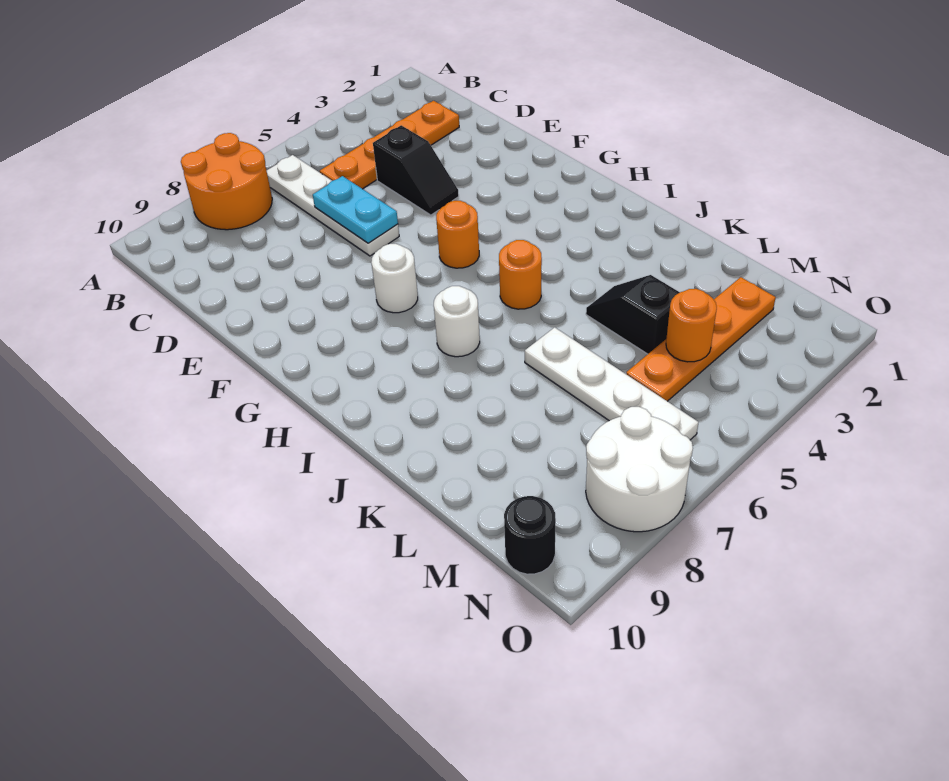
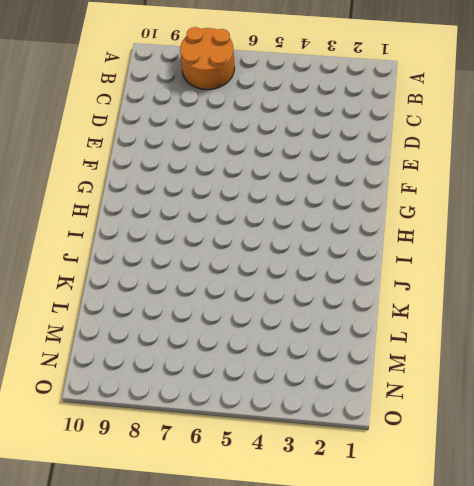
none -> white 1x4 plate [267,155,399,256]
none -> orange 1x4 plate [320,101,459,189]
none -> black 1x2 slope [373,125,459,215]

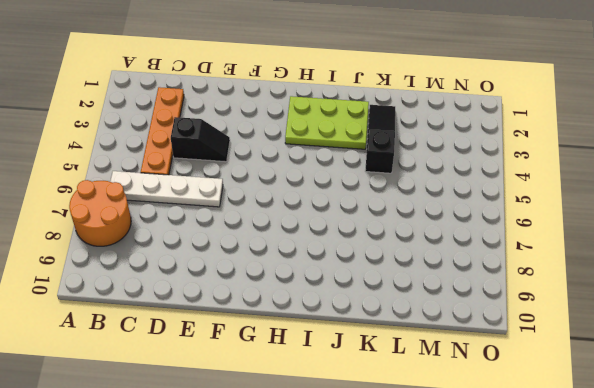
lime 2x3 plate [285,96,369,149] -> none
black 1x3 slope [365,105,395,173] -> black 1x2 slope [586,275,680,354]
none -> orange 1x1 round brick [436,201,479,268]
none -> white 1x1 round brick [371,244,418,313]
none -> orange 1x1 round brick [499,240,542,309]

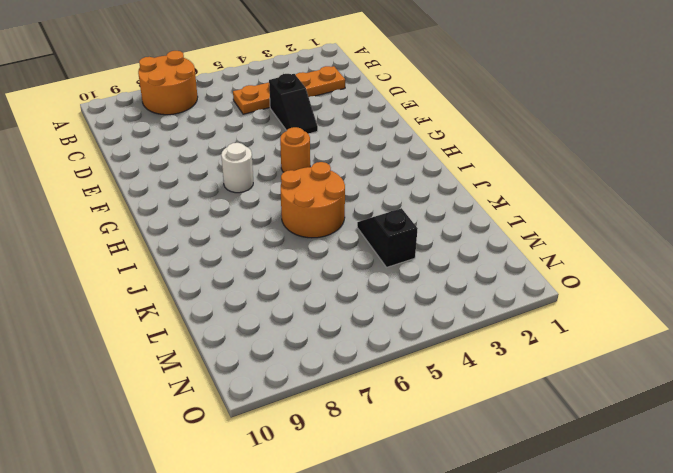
orange 2x2 round brick [281,162,345,238] -> orange 1x1 round brick [499,240,542,309]
none -> white 1x4 plate [267,155,399,256]
none -> white 1x1 round brick [434,286,480,357]
none -> white 1x4 plate [525,327,699,440]

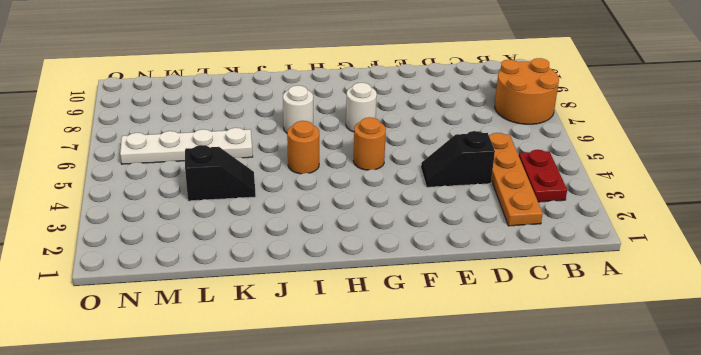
red 1x2 plate [519,150,567,202] -> none
none -> white 1x4 plate [267,155,399,256]
none -> orange 1x4 plate [626,277,776,401]
none -> white 2x2 round brick [586,407,693,532]

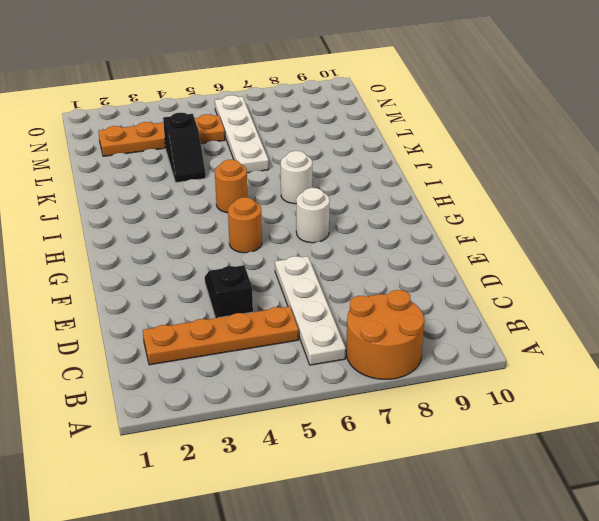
none -> white 2x2 round brick [586,407,693,532]
none -> black 1x1 round brick [504,496,556,574]
none -> cyan 1x2 plate [313,176,398,243]

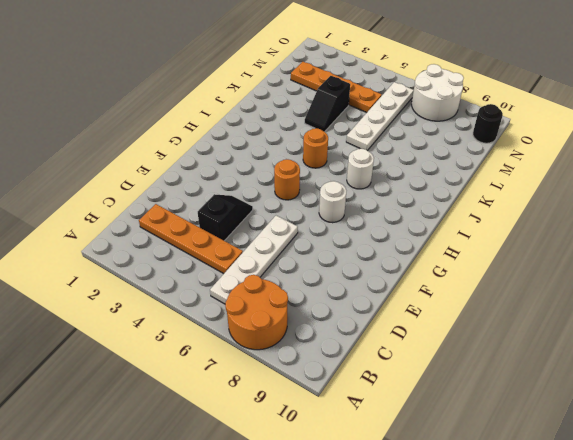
none -> cyan 1x2 plate [313,176,398,243]
none -> orange 1x1 round brick [666,289,717,362]

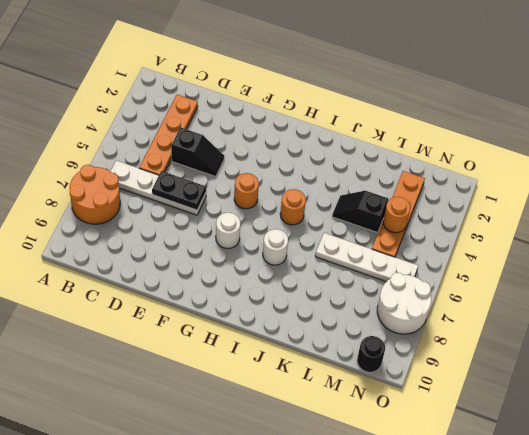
black 1x2 plate [152,171,206,210] -> cyan 1x2 plate [313,176,398,243]

